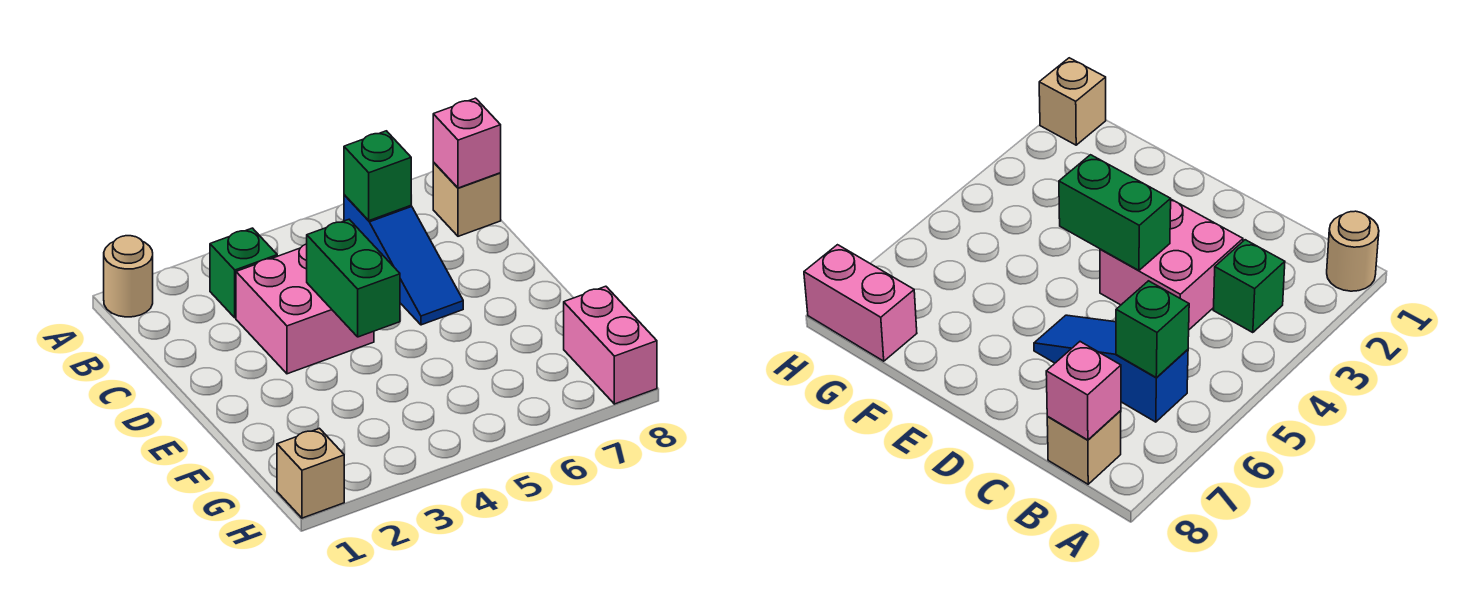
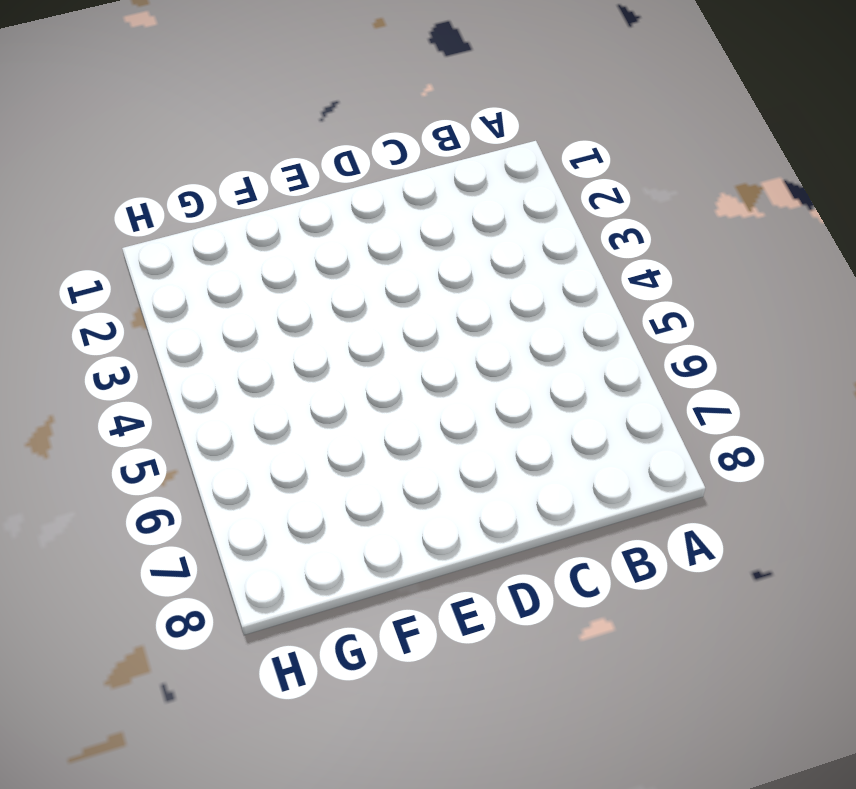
none -> tan 1x1 round brick [104,236,153,317]
none -> green 1x1 brick [210,228,277,318]

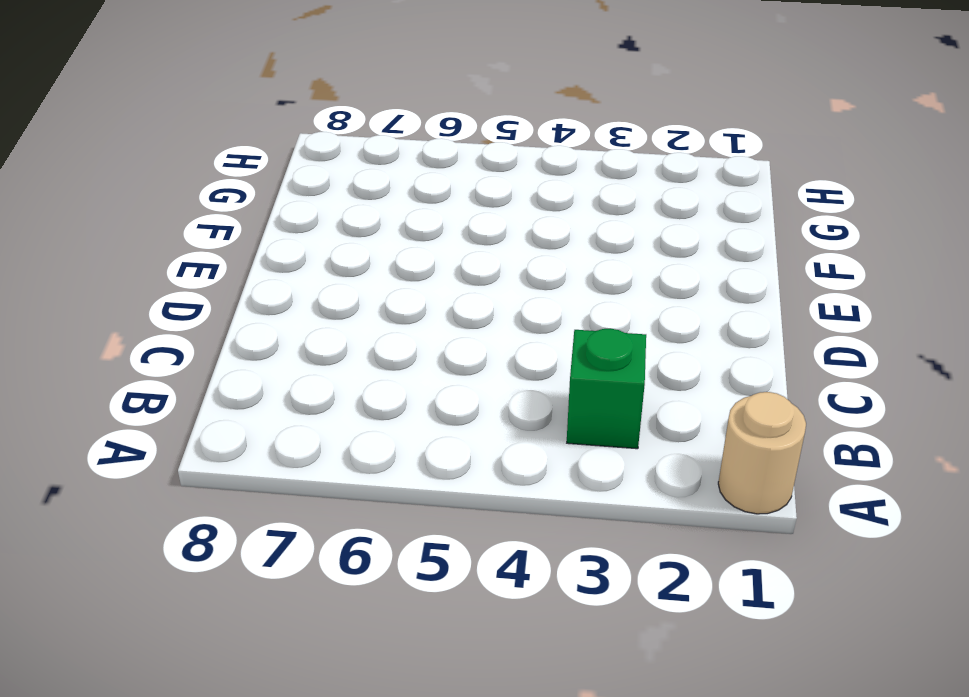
none -> blue 1x3 slope [344,195,463,325]
none -> tan 1x1 brick [433,162,501,236]

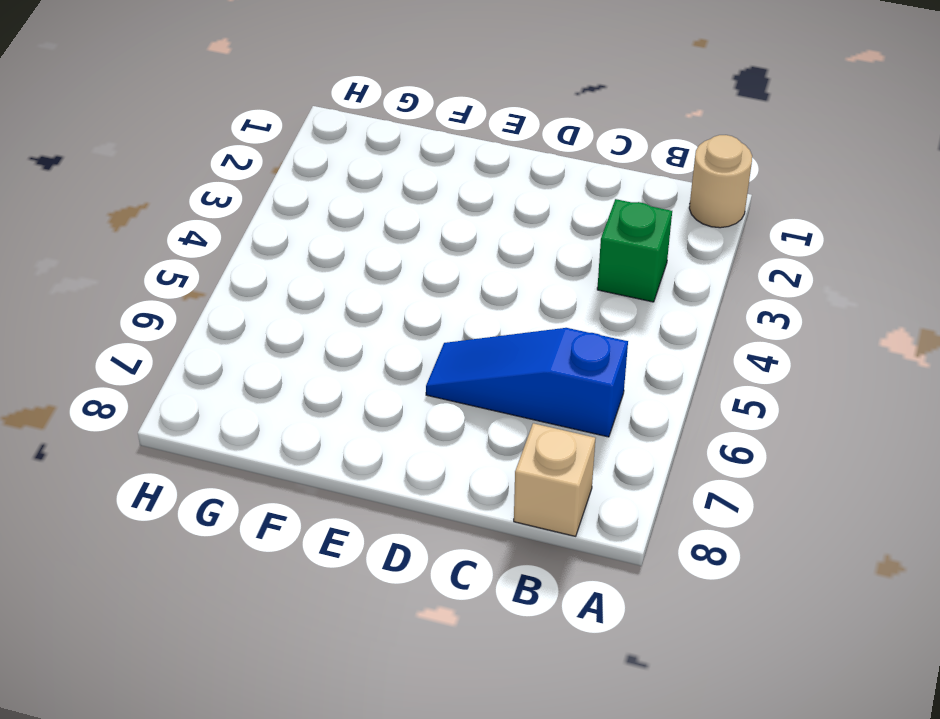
none -> pink 2x2 brick [236,244,374,374]
none -> pink 1x2 brick [564,286,657,404]

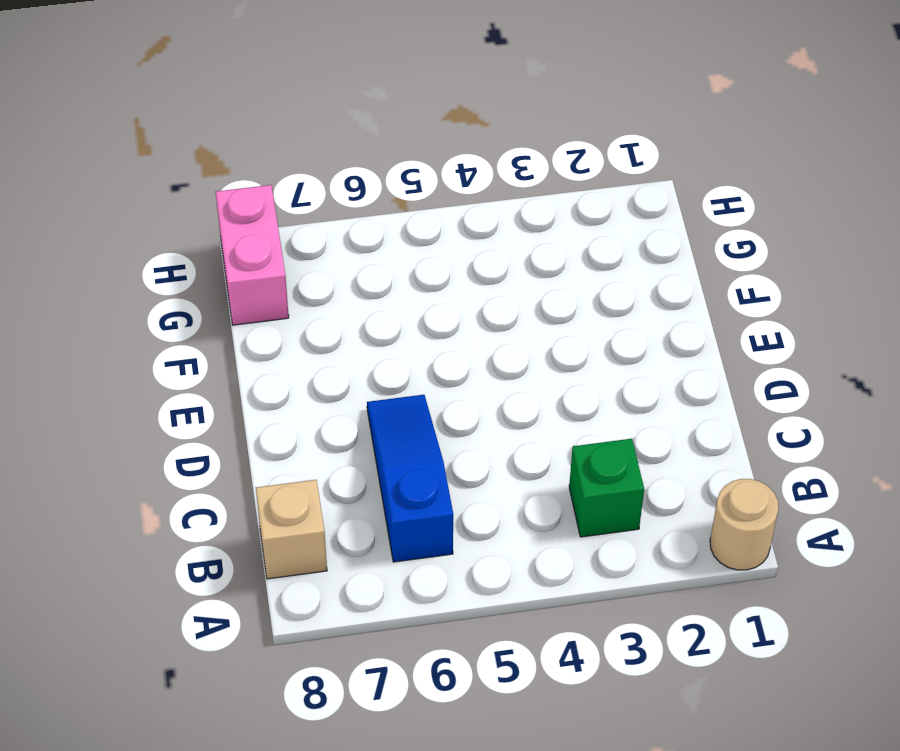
none -> pink 2x2 brick [236,244,374,374]
none -> tan 1x1 brick [277,428,344,518]

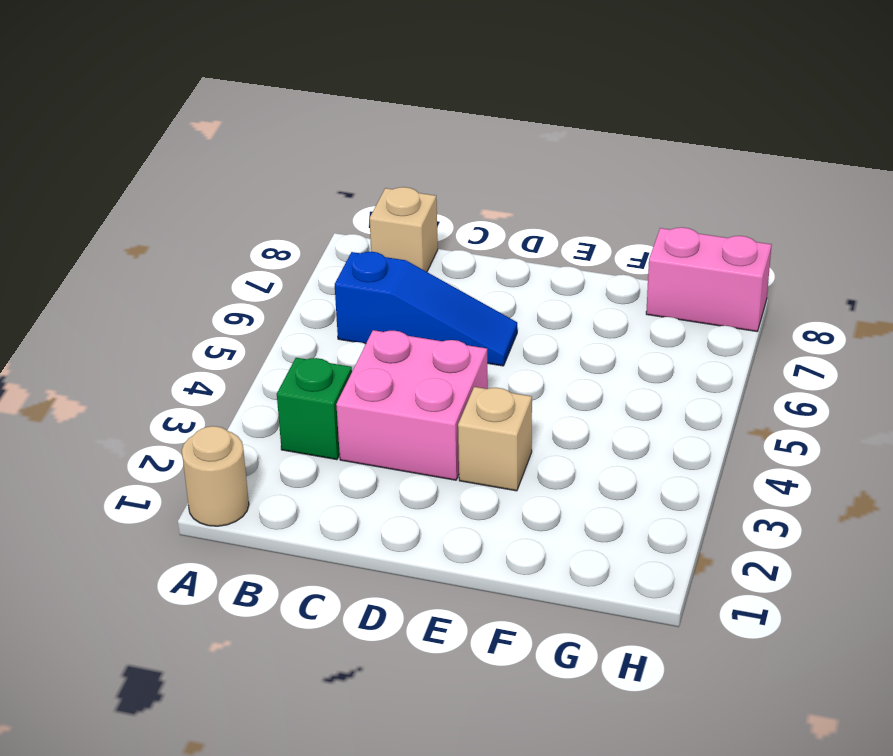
tan 1x1 brick [458,387,532,491] -> tan 1x1 brick moved to [277,428,344,518]
none -> green 1x1 brick [344,131,411,221]
none -> pink 1x1 brick [433,98,501,188]

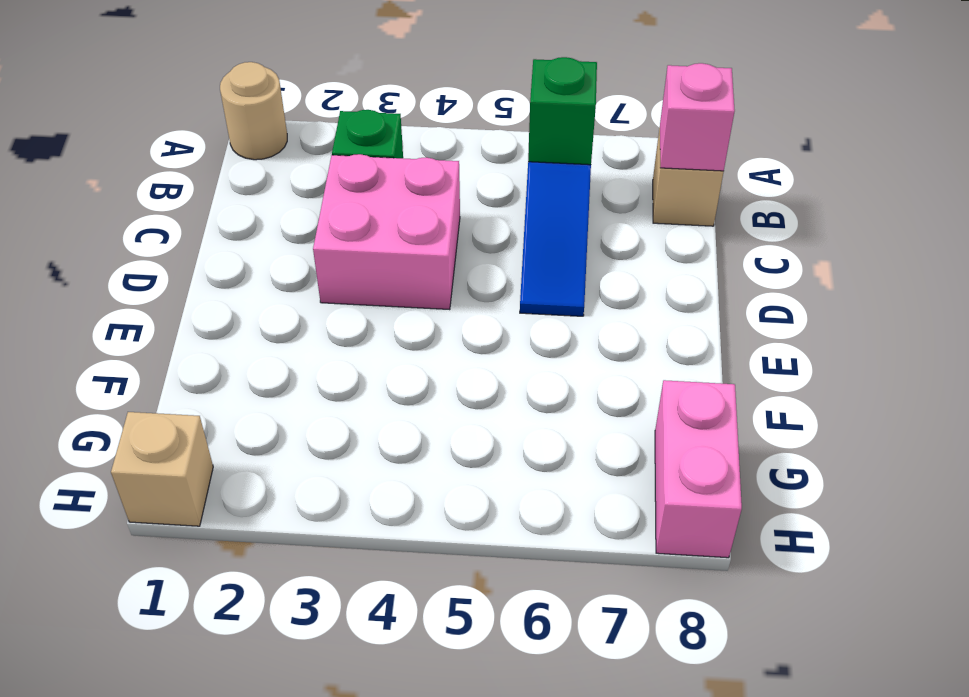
none -> green 1x2 brick [307,220,400,337]

